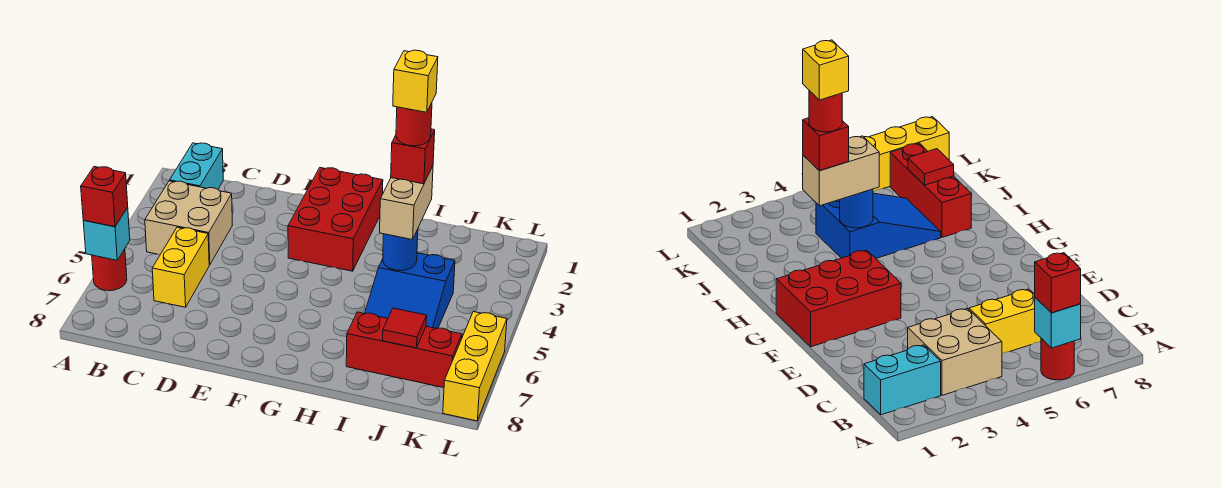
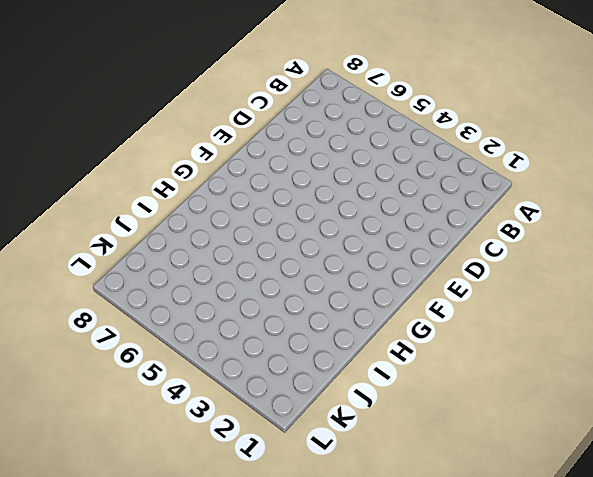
none -> red 1x1 round brick [92,249,127,291]
none -> cyan 1x2 brick [170,143,223,189]
none -> tan 2x2 brick [145,181,232,265]

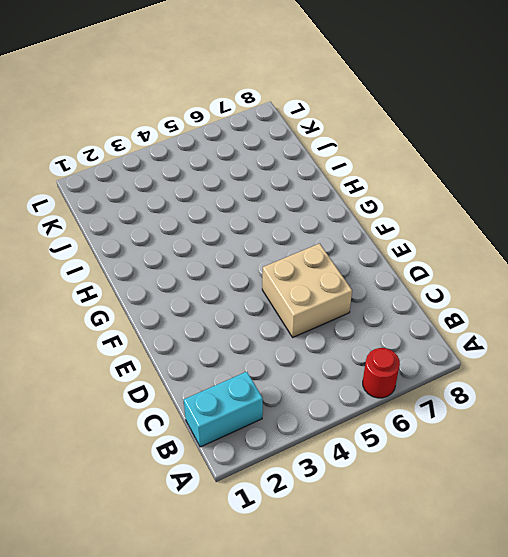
tan 2x2 brick [262,243,352,337] -> tan 2x2 brick moved to [145,181,232,265]
none -> yellow 1x2 brick [152,227,209,307]
none -> red 2x3 brick [288,168,383,271]
none -> blue 2x3 slope [365,253,455,329]

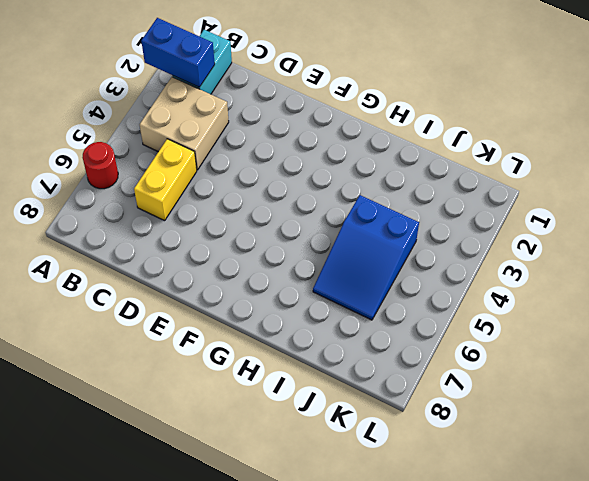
blue 1x2 brick [141,18,215,87] -> none
none -> red 2x3 brick [288,168,383,271]
none -> red 1x3 brick [346,312,462,388]
none -> yellow 1x3 brick [443,312,507,421]

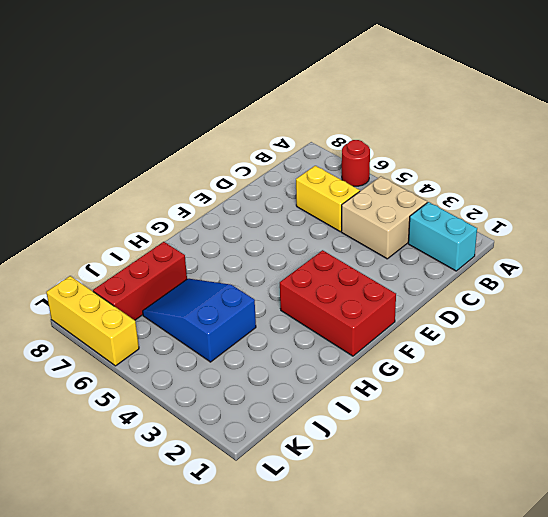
none -> cyan 1x1 brick [83,208,130,260]
none -> blue 1x1 round brick [383,229,418,271]
none -> red 1x1 tile [382,308,427,348]

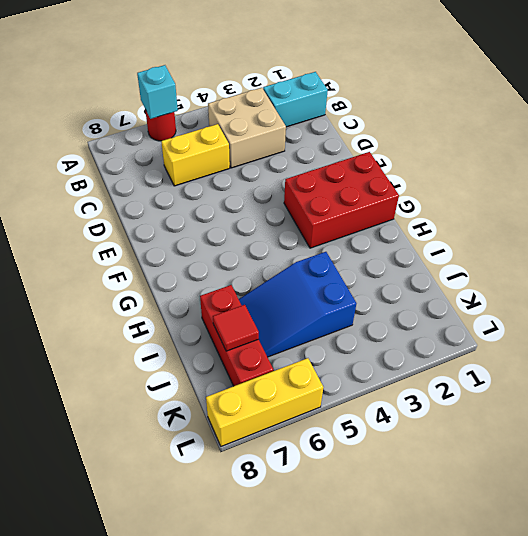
none -> blue 1x1 round brick [383,229,418,271]
none -> red 1x1 brick [81,167,128,227]
none -> tan 1x2 brick [380,166,433,239]

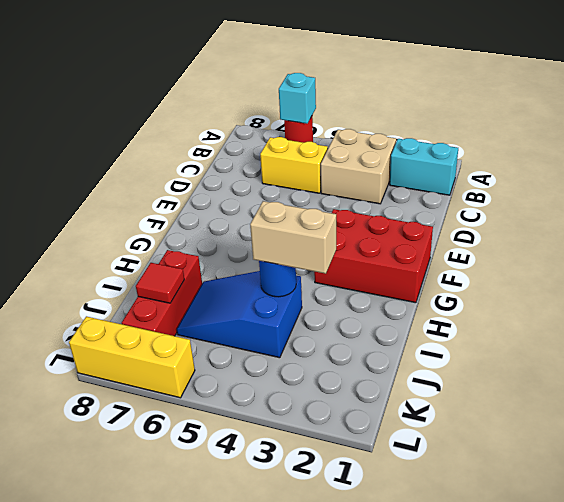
none -> red 1x1 brick [81,167,128,227]
none -> red 1x1 brick [391,129,435,184]
none -> red 1x1 round brick [396,103,432,146]

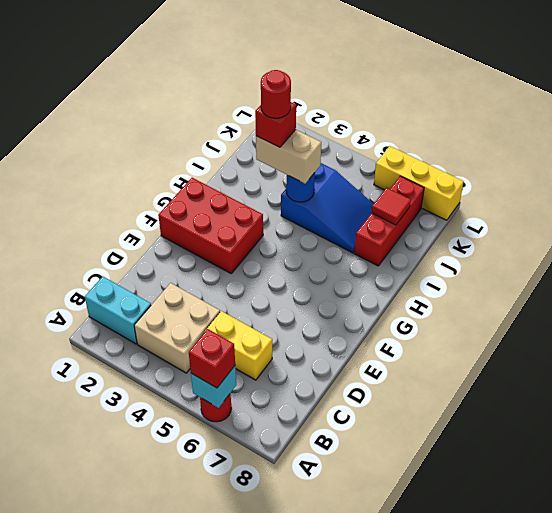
none -> yellow 1x1 brick [393,50,438,112]

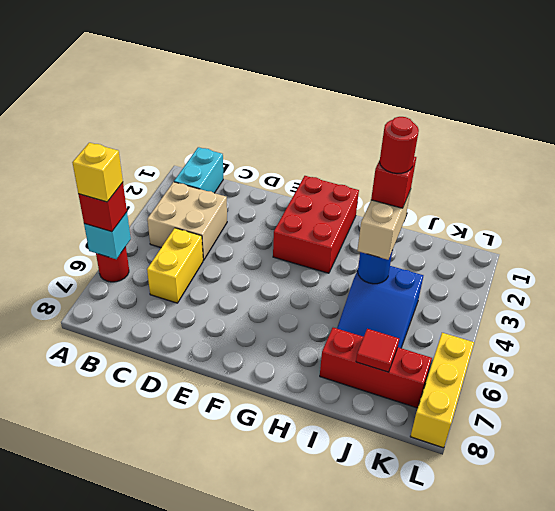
yellow 1x1 brick [72,143,123,202] -> yellow 1x1 brick moved to [393,50,438,112]

